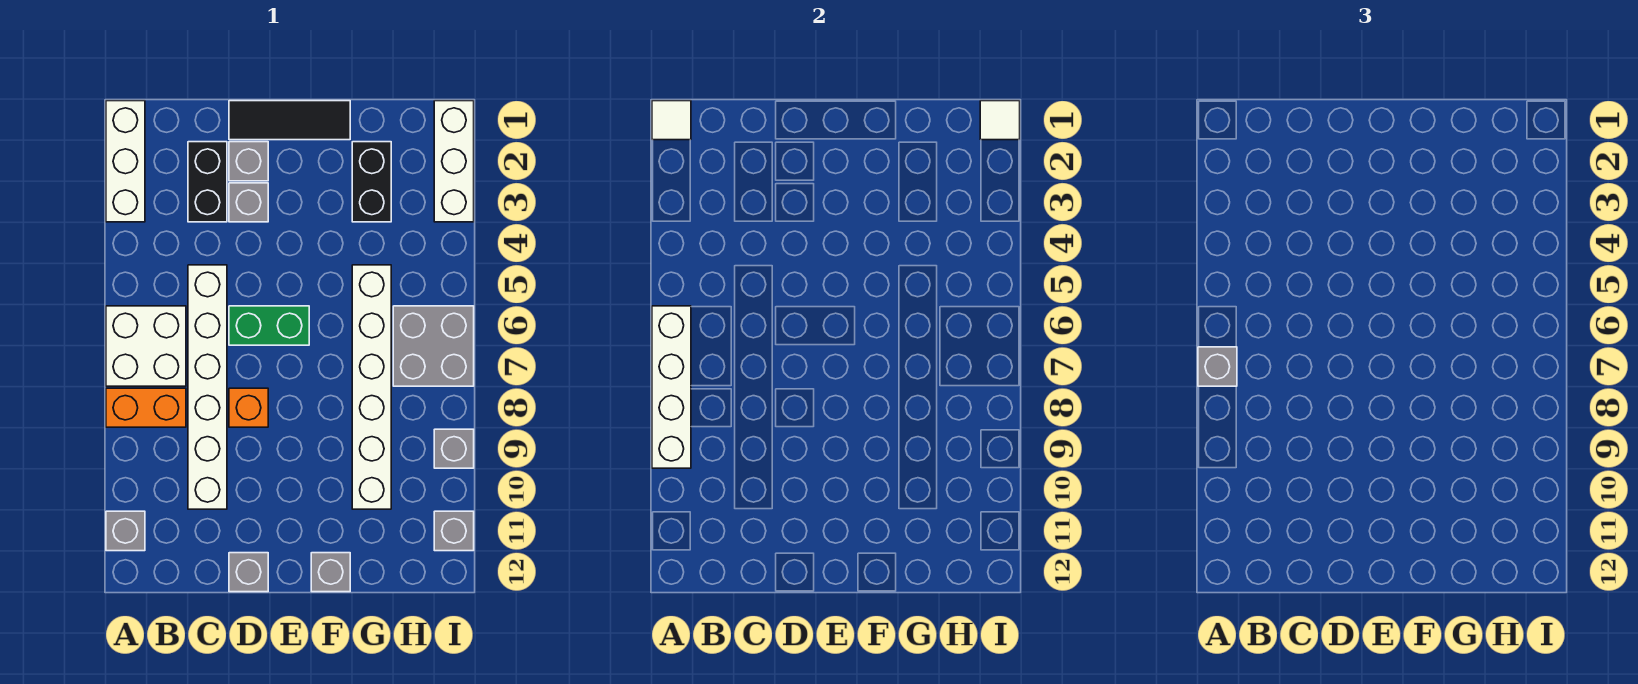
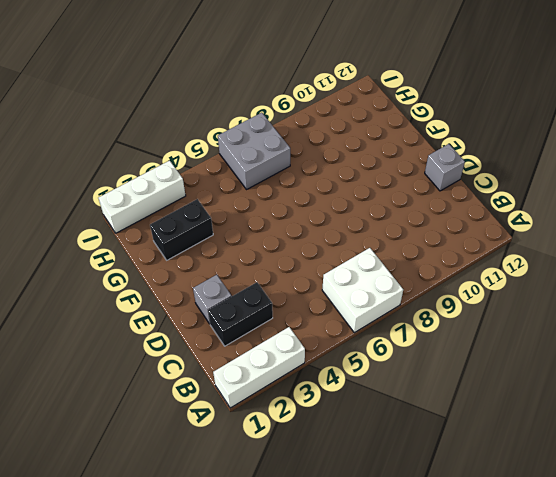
none -> orange 1x2 brick [106,388,186,427]
none -> grey 1x1 brick [106,511,145,551]
none -> white 1x6 brick [188,265,227,509]

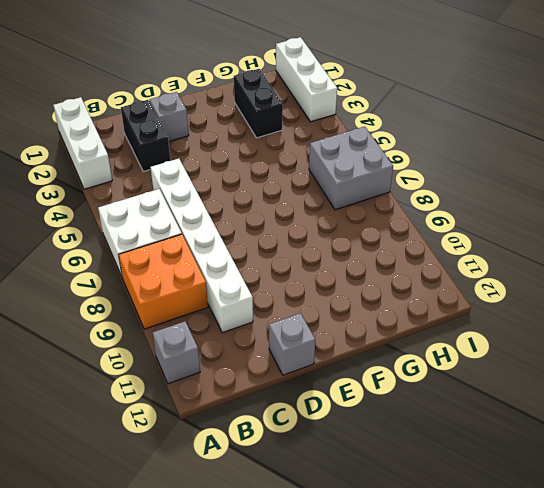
orange 2x2 brick [119,234,208,329] -> orange 1x2 brick [106,388,186,427]
none -> black 1x3 tile [229,101,350,140]
none -> grey 1x1 brick [229,183,268,222]
none -> green 1x2 brick [229,306,309,345]

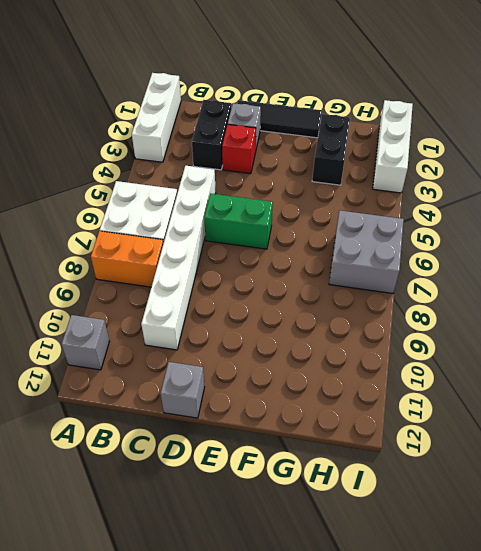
red 1x1 brick [222,124,256,174] -> grey 1x1 brick [229,183,268,222]
none -> orange 1x1 brick [229,388,268,427]
none -> grey 1x1 brick [311,553,350,592]
none -> white 1x6 brick [352,265,391,509]

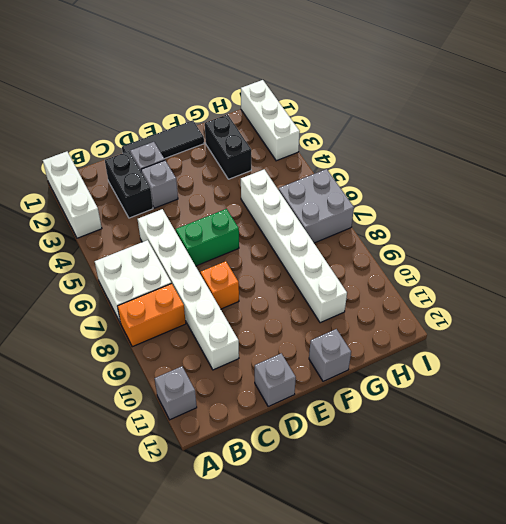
none -> grey 1x1 brick [434,429,474,468]
none -> grey 1x1 brick [434,511,474,551]
none -> white 1x1 tile [652,101,691,140]

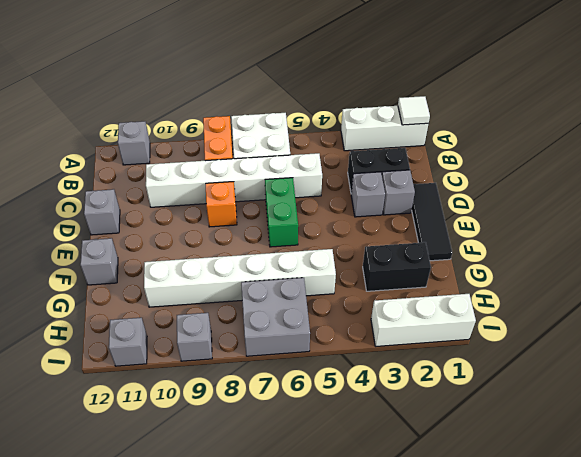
none -> white 1x4 brick [652,306,691,468]
none -> white 1x1 tile [980,101,1020,140]
none -> grey 1x1 brick [1198,347,1237,386]

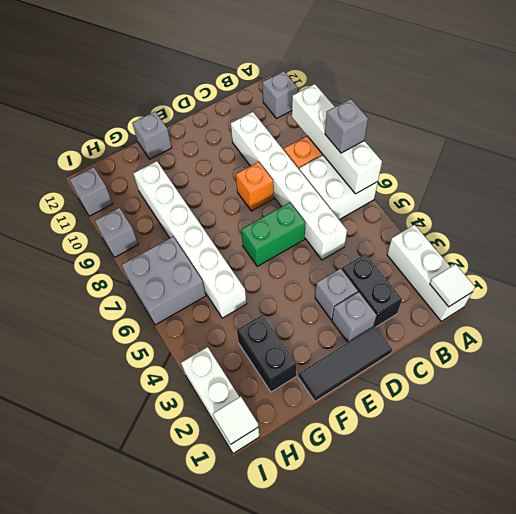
none -> grey 1x1 brick [229,553,268,592]

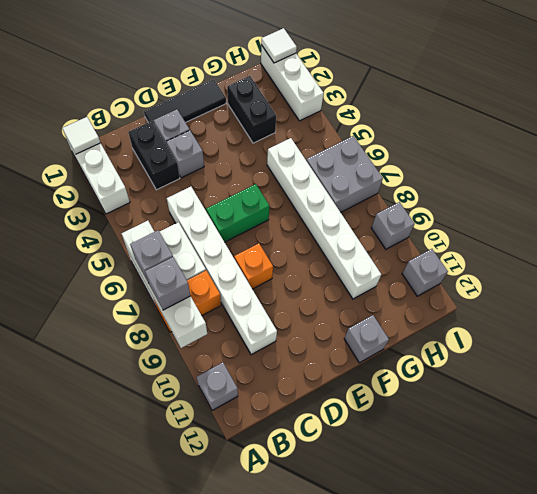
grey 1x1 brick [145,257,191,310] -> grey 1x1 brick moved to [229,553,268,592]

